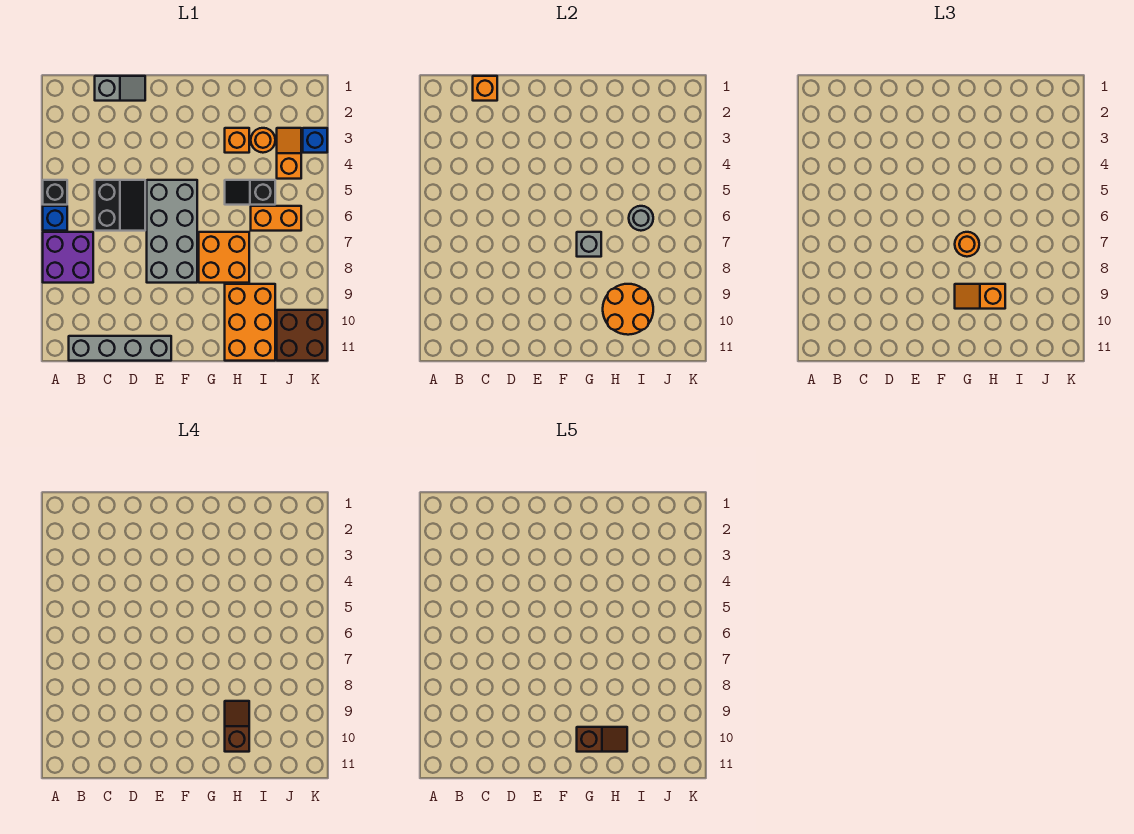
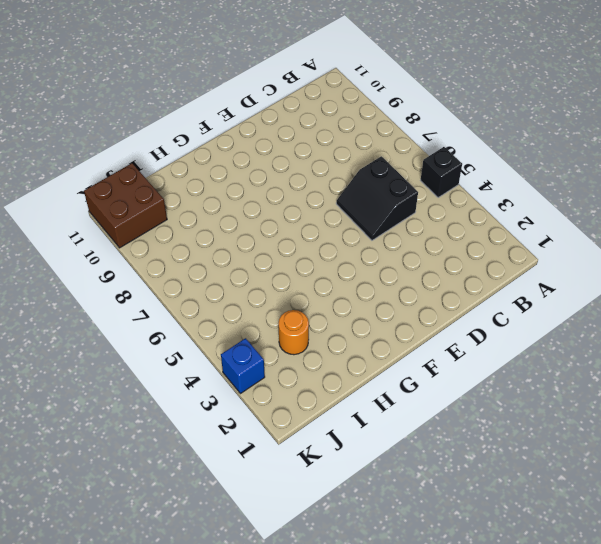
none -> blue 1x1 brick [43,206,67,231]
none -> purple 2x2 brick [43,232,93,283]
none -> grey 1x4 brick [69,336,171,361]

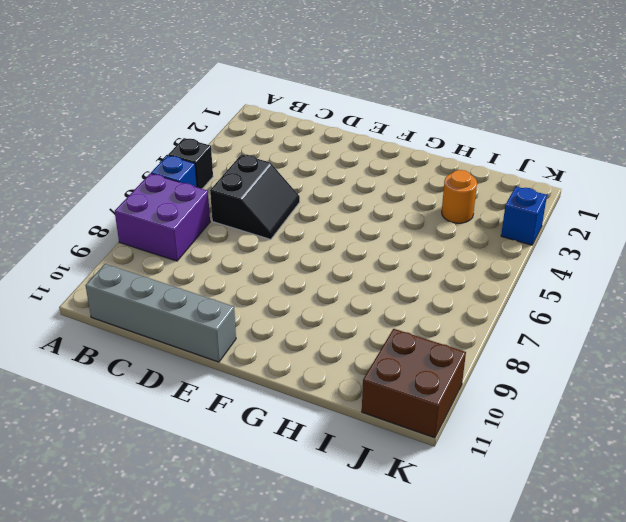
none -> grey 1x2 slope [95,76,145,101]
none -> grey 2x4 brick [147,180,197,283]
none -> orange 2x2 brick [199,232,249,283]

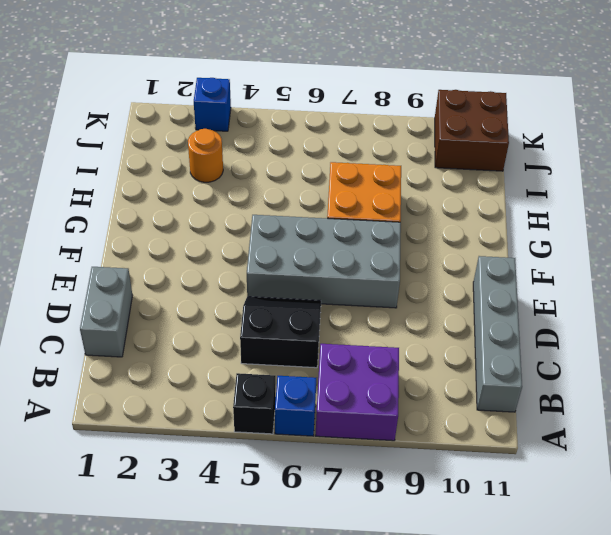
grey 1x2 brick [80,267,133,357] -> grey 1x2 slope [95,76,145,101]
none -> orange 1x1 brick [225,128,249,153]
none -> black 1x2 slope [225,180,275,205]
none -> orange 2x3 brick [225,284,275,361]

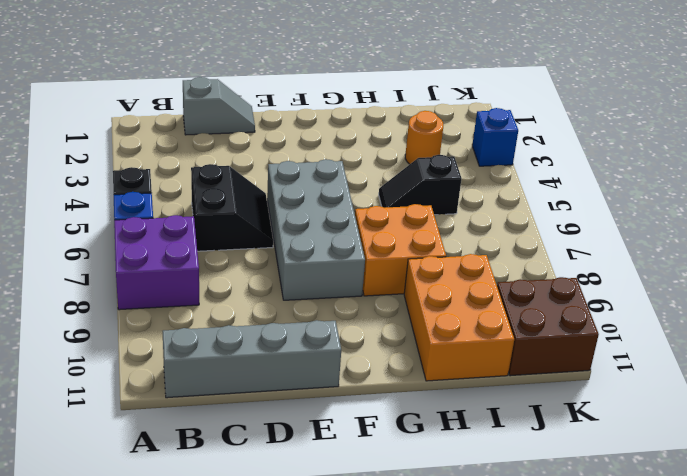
none -> orange 1x1 brick [225,128,249,153]
none -> orange 1x2 brick [251,206,301,231]
none -> orange 1x2 slope [277,128,301,179]

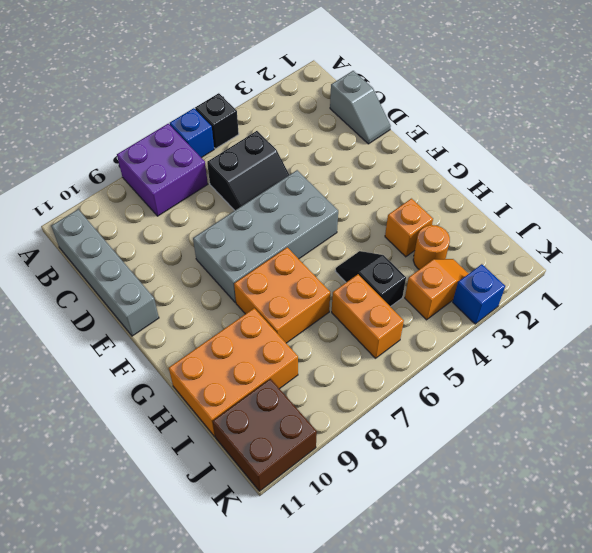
none -> orange 1x1 brick [473,76,497,101]
none -> grey 1x1 brick [577,232,601,257]
none -> orange 2x2 round brick [603,284,653,335]

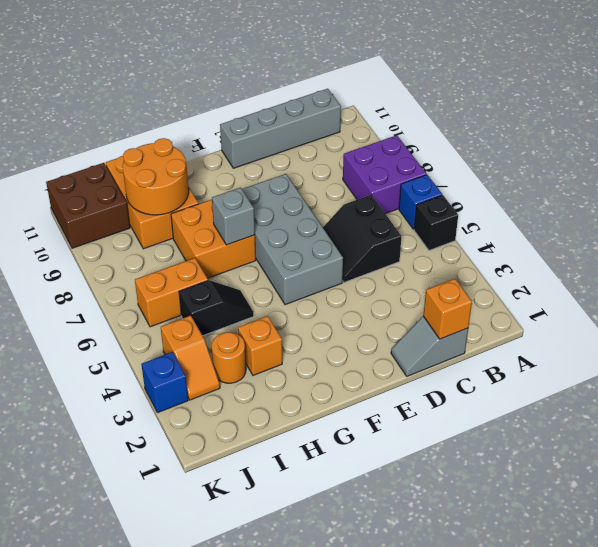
none -> grey 1x1 round brick [629,206,653,231]
none -> orange 1x1 round brick [955,232,979,257]
none -> orange 1x2 slope [955,284,1005,309]

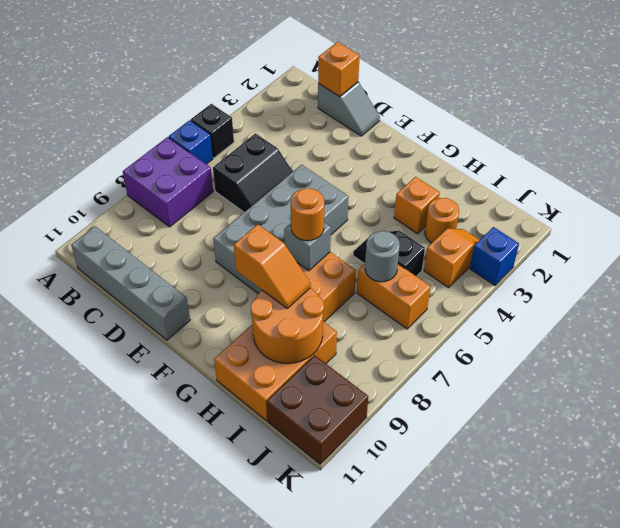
orange 1x2 slope [234,224,311,308] -> orange 1x2 slope turned to [955,284,1005,309]
none -> brown 1x2 slope [225,701,249,752]
none -> brown 1x2 slope [577,727,627,752]

